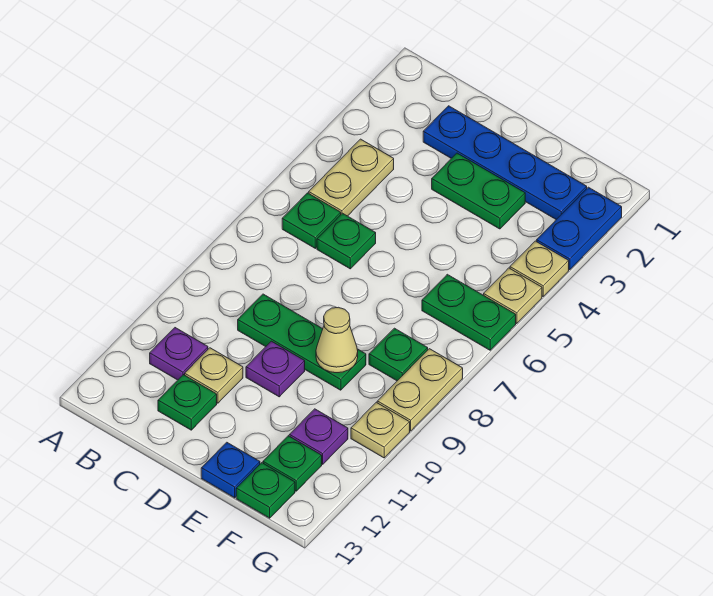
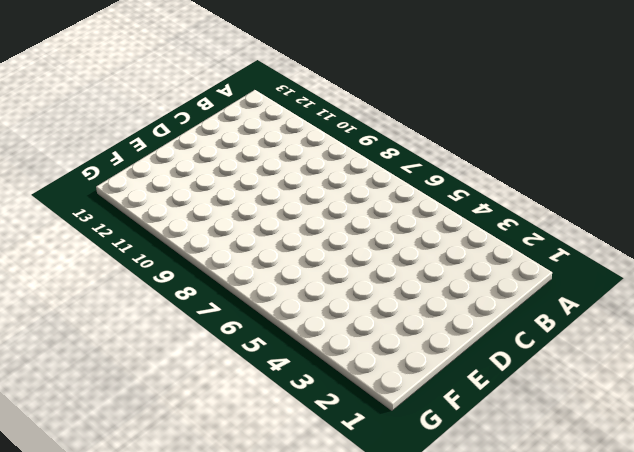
none -> tan 1x2 plate [309,139,394,216]
none -> green 1x1 plate [282,193,341,248]
none -> purple 1x1 plate [150,328,208,380]

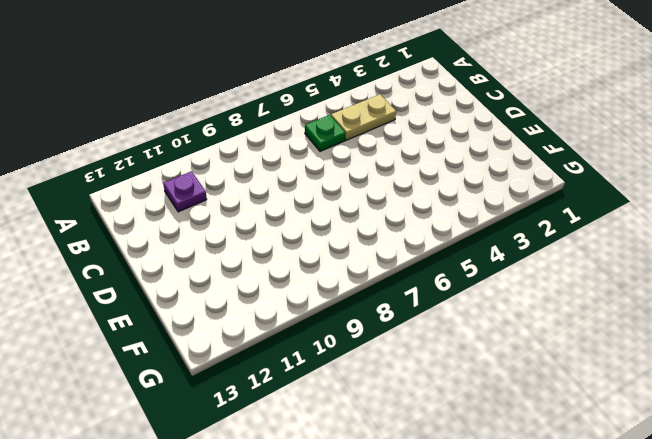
none -> blue 1x4 plate [423,106,587,219]
none -> green 1x1 plate [317,213,376,269]
none -> green 1x3 plate [238,294,366,390]

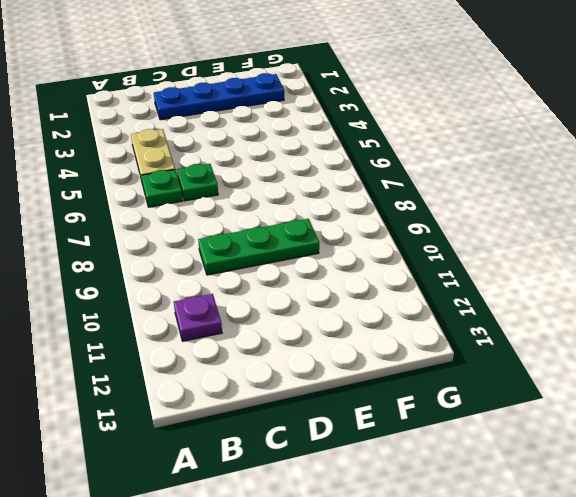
none -> tan 1x1 plate [185,348,243,403]
none -> green 1x1 plate [158,375,217,430]
none -> green 1x2 plate [432,153,525,229]

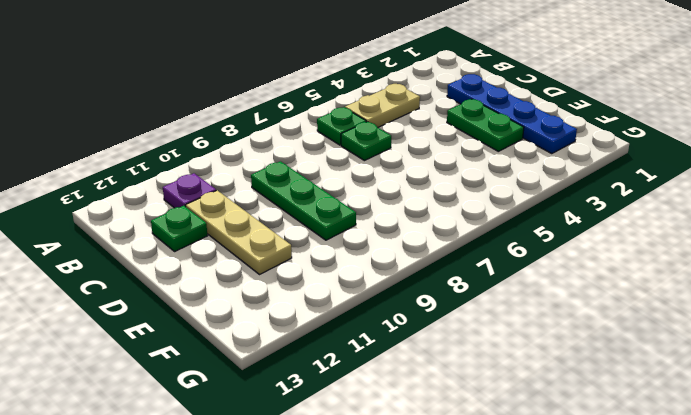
tan 1x3 plate [186,190,292,274] -> tan 1x1 plate [185,348,243,403]
none -> purple 1x1 plate [246,341,305,397]
none -> blue 1x1 plate [201,442,260,498]
none -> green 1x2 plate [422,274,516,350]

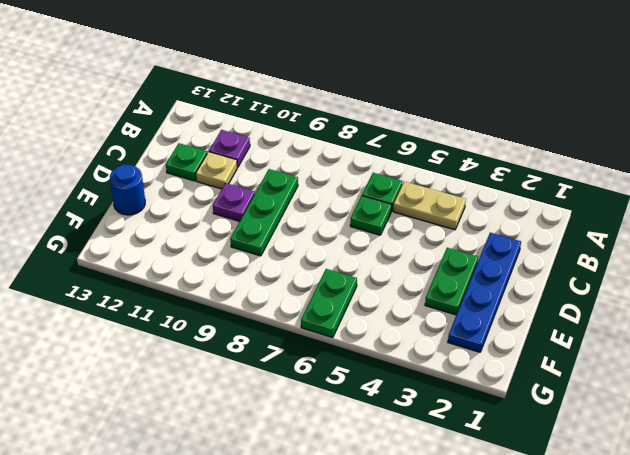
blue 1x1 round brick [110,164,145,215] -> blue 1x1 plate [201,442,260,498]
none -> green 1x1 plate [369,328,428,381]
none -> purple 1x1 plate [289,409,348,464]
none -> green 1x1 plate [263,436,322,491]

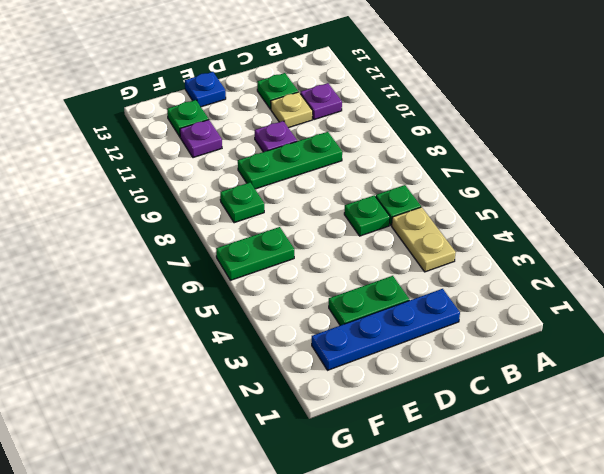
none -> green 1x1 plate [236,463,295,518]
none -> blue 1x2 plate [537,187,622,270]
none -> tan 1x1 plate [510,241,569,296]

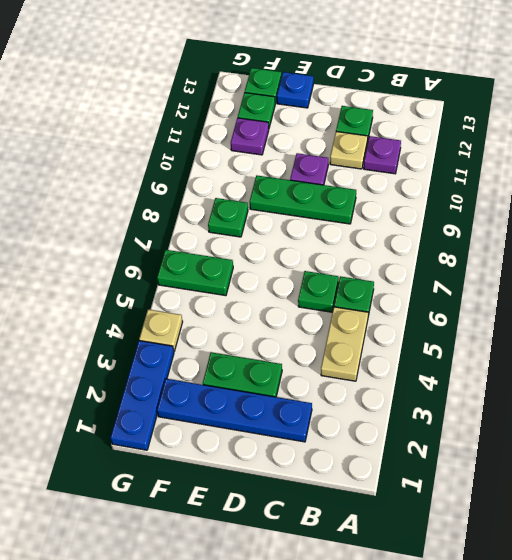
blue 1x3 plate [110,341,174,450] -> blue 1x2 plate [537,187,622,270]
none -> tan 1x1 plate [484,268,542,324]
none -> tan 1x2 plate [377,349,463,431]
none -> tan 1x1 plate [351,402,410,458]

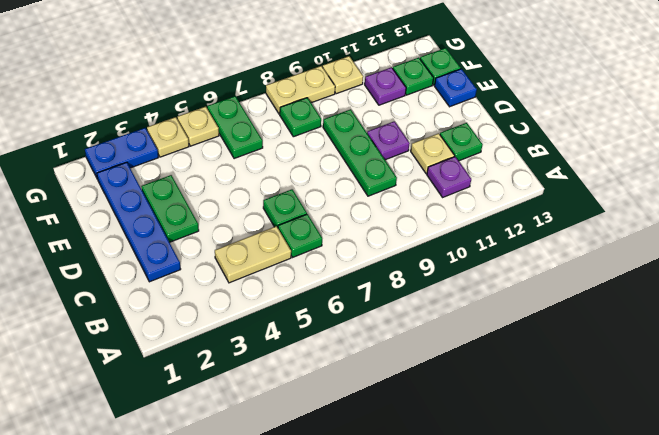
none -> tan 1x1 cone [316,307,358,373]

